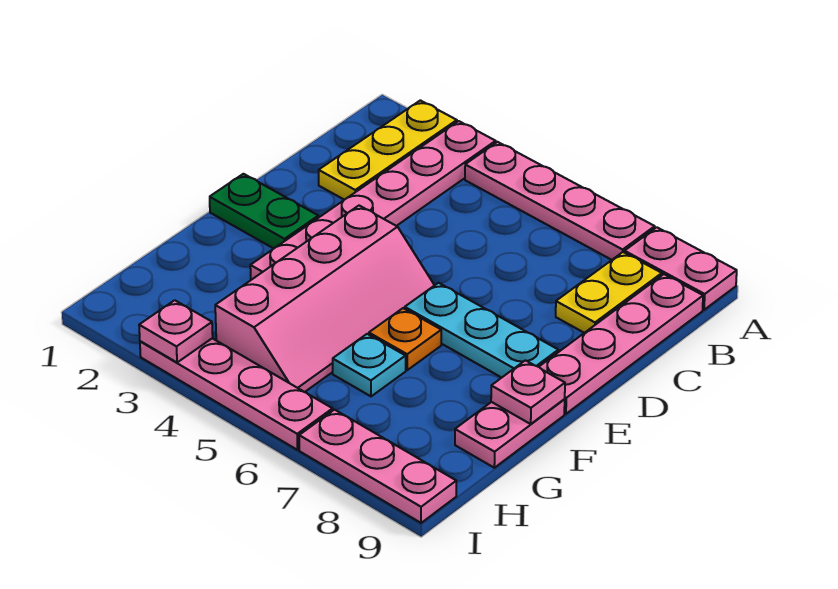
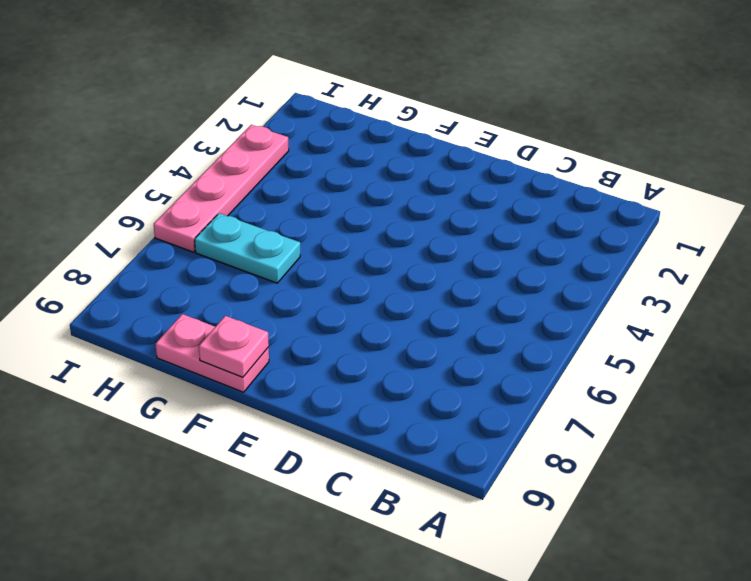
cyan 1x2 plate [195,213,300,283] -> cyan 1x1 plate [333,334,406,396]
none -> yellow 1x3 plate [319,100,457,200]
none -> pink 1x6 plate [250,121,496,280]
none -> pink 1x4 plate [465,142,655,260]

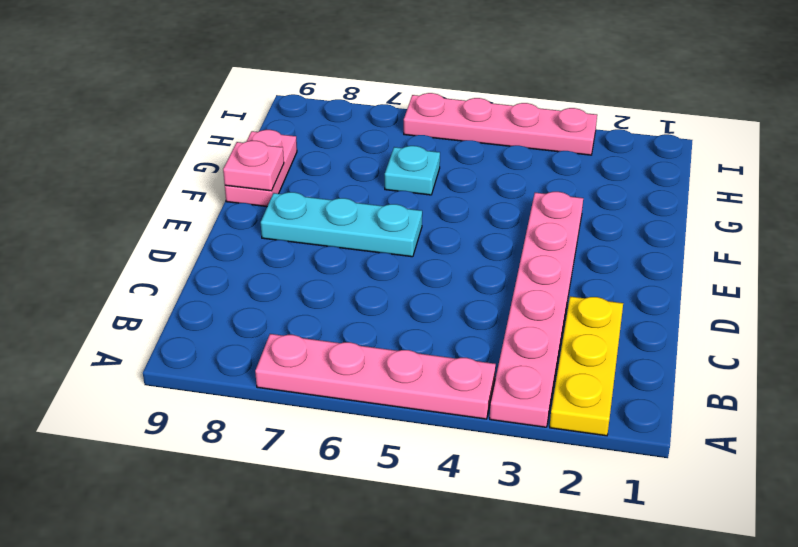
none -> pink 1x2 plate [625,227,737,310]
none -> yellow 1x2 plate [556,252,662,333]
none -> pink 1x4 plate [539,274,703,414]

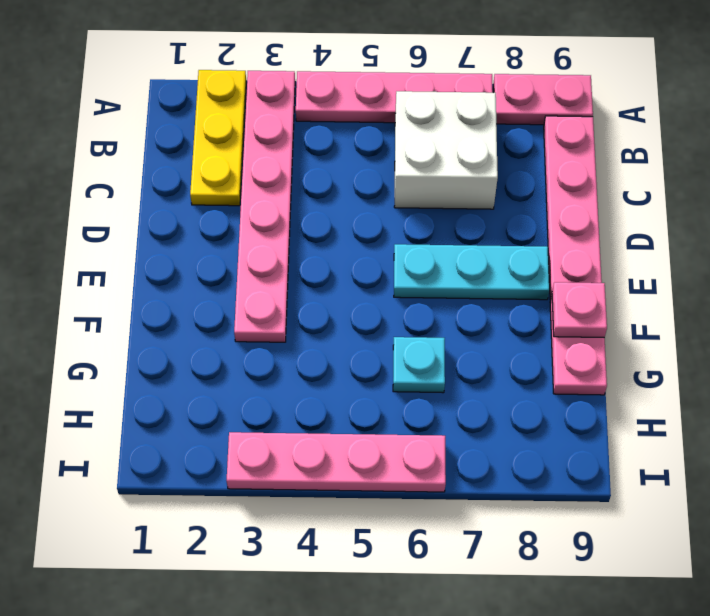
white 2x2 brick [394,91,498,209] -> none
none -> yellow 1x2 plate [556,252,662,333]
none -> green 1x2 plate [210,174,318,248]
none -> pink 2x4 slope [215,206,434,392]

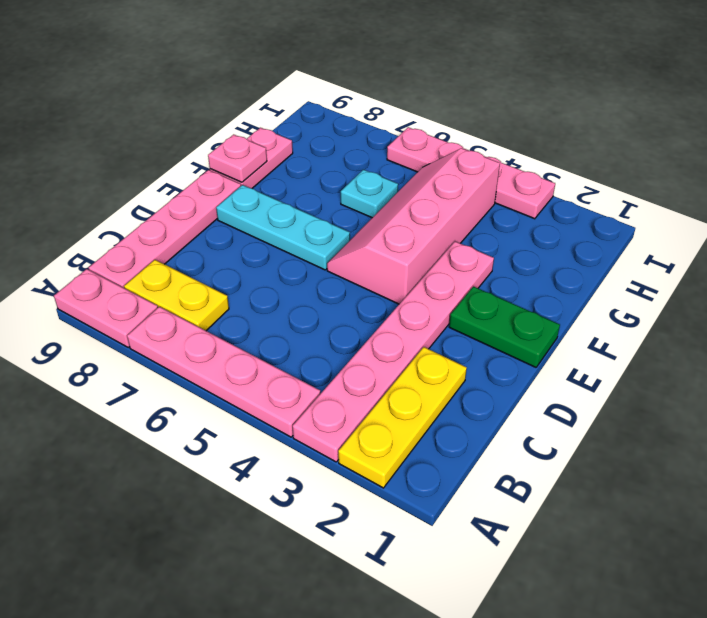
yellow 1x2 plate [124,260,229,331] -> yellow 1x2 plate turned to [556,252,662,333]
none -> orange 1x1 plate [369,308,441,370]
none -> pink 1x3 plate [299,410,456,523]
none -> pink 1x1 plate [139,300,213,363]

